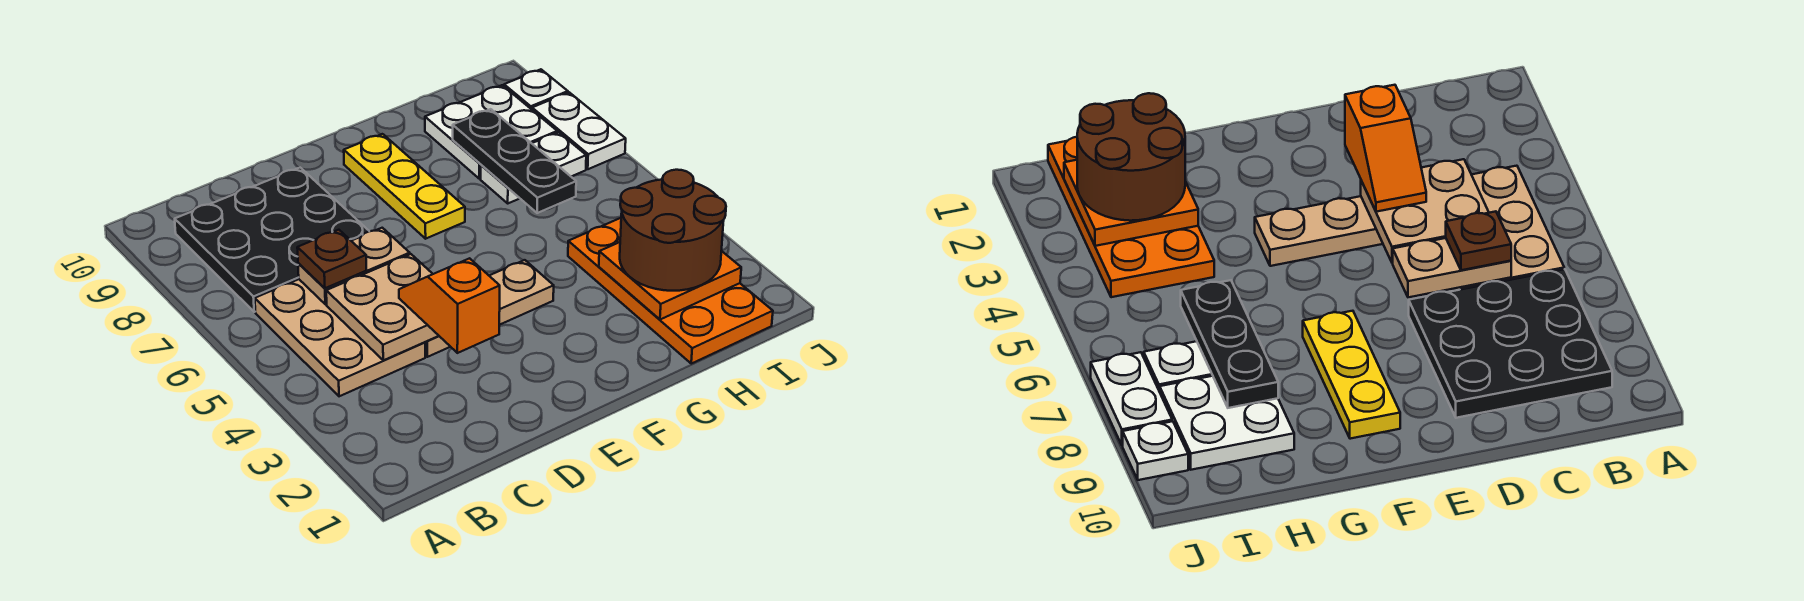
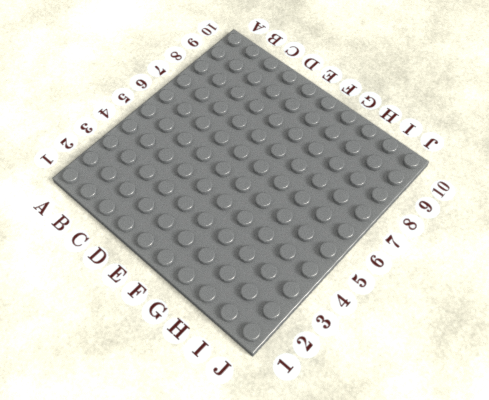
none -> tan 2x3 plate [255,279,425,396]
none -> black 3x3 plate [175,168,369,312]
none -> tan 1x3 plate [425,260,554,357]

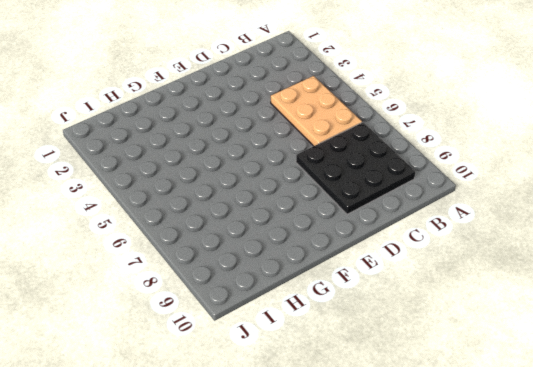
none -> tan 1x3 plate [425,260,554,357]
none -> yellow 1x3 plate [344,134,465,239]
none -> orange 2x4 plate [568,218,773,364]

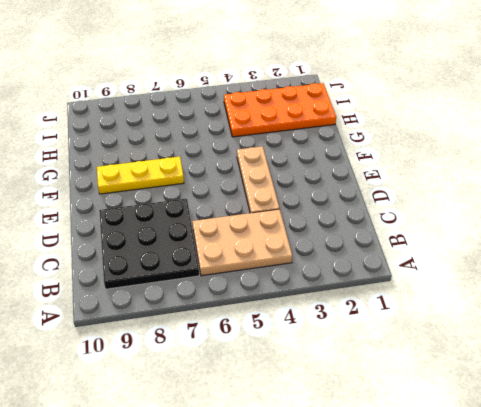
none -> white 1x2 plate [481,132,586,203]
none -> white 2x2 plate [425,85,557,179]
none -> white 1x2 plate [532,92,626,169]

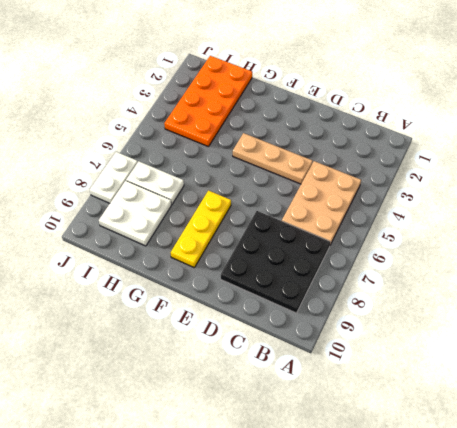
none -> white 1x1 plate [504,69,568,109]
none -> tan 2x2 plate [326,254,439,360]
none -> tan 1x2 plate [298,228,410,304]

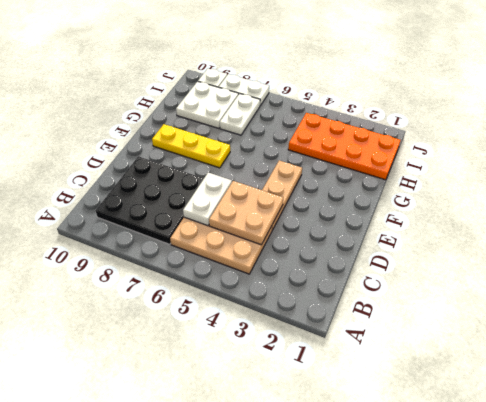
white 1x2 plate [183,173,232,226] -> tan 1x2 plate [298,228,410,304]
none -> orange 2x2 plate [599,242,741,320]
none -> black 1x3 plate [453,109,576,213]
none -> brown 1x1 plate [297,230,366,288]

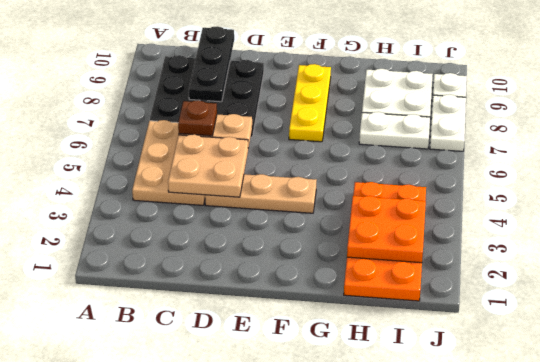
black 1x3 plate [189,26,234,102] -> black 1x3 plate moved to [453,109,576,213]
none -> orange 1x2 slope [399,258,500,353]
none -> brown 2x2 round brick [620,170,726,291]

